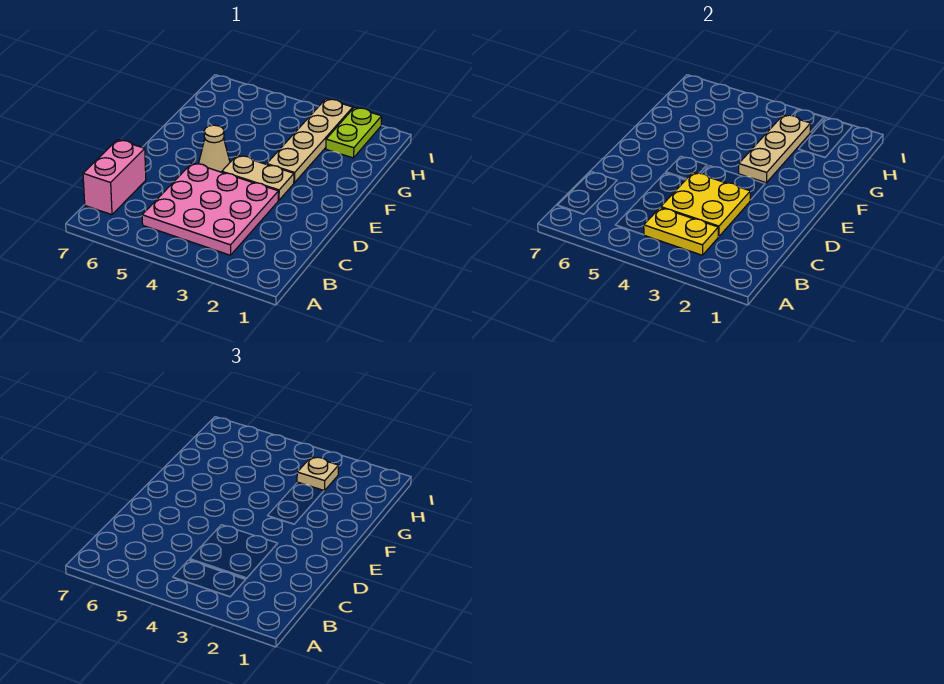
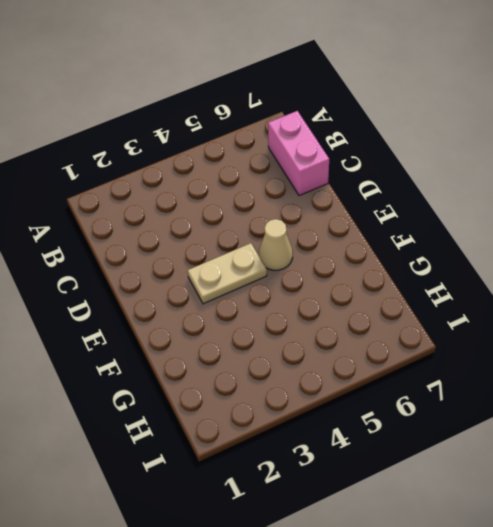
none -> pink 3x3 plate [142,163,278,255]
none -> tan 1x4 plate [267,99,353,183]

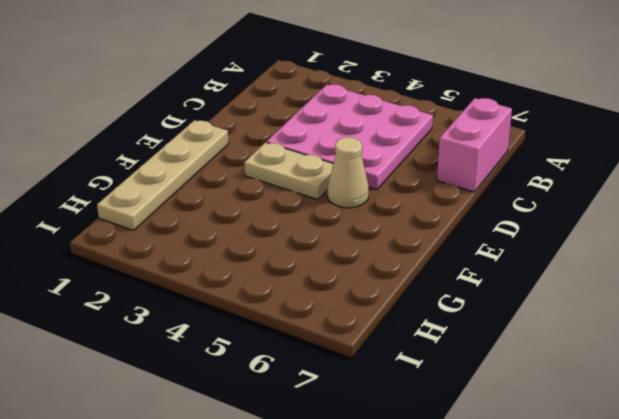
tan 1x4 plate [97,120,229,231] -> tan 1x4 plate moved to [267,99,353,183]
none -> lime 1x2 plate [326,108,382,158]
none -> yellow 1x2 plate [644,208,718,255]

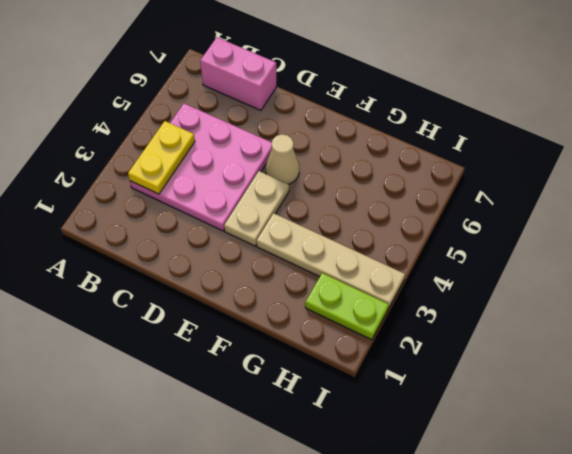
none -> yellow 2x2 plate [661,172,750,237]
none -> tan 1x3 plate [739,115,811,183]

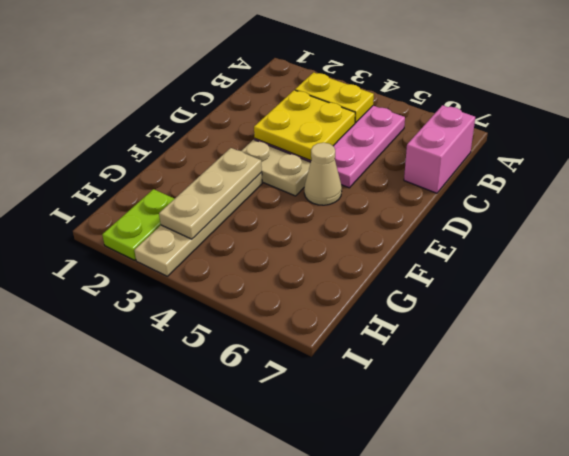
none -> tan 1x1 plate [297,457,339,491]

